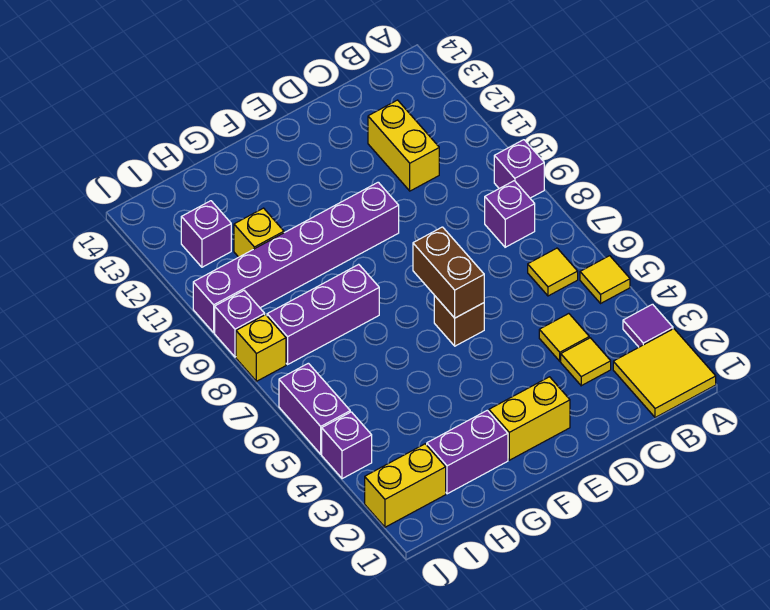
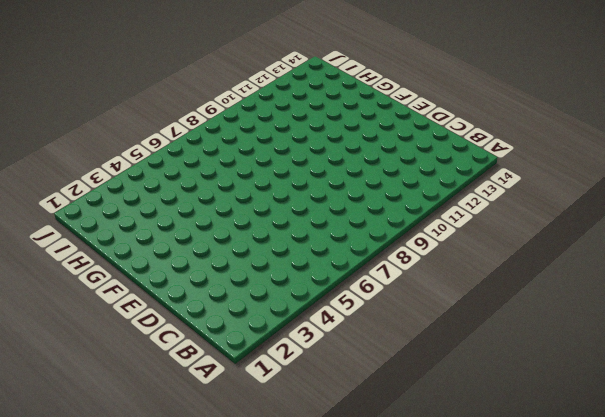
none -> yellow 2x2 tile [613,329,716,418]
none -> purple 1x1 tile [623,304,673,347]
none -> yellow 1x1 tile [580,256,630,303]

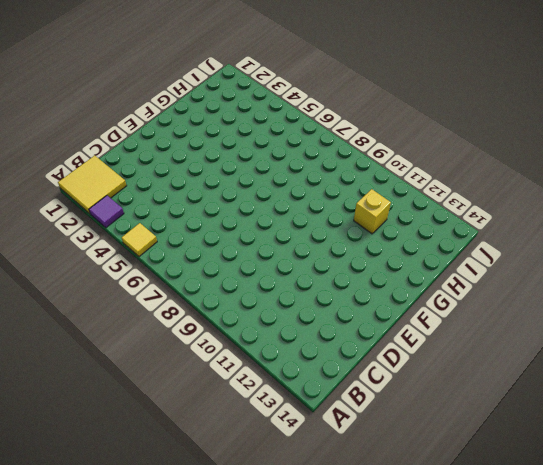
none -> purple 1x1 brick [494,140,544,198]
none -> yellow 1x1 tile [528,248,578,296]
none -> purple 1x1 brick [485,181,535,247]

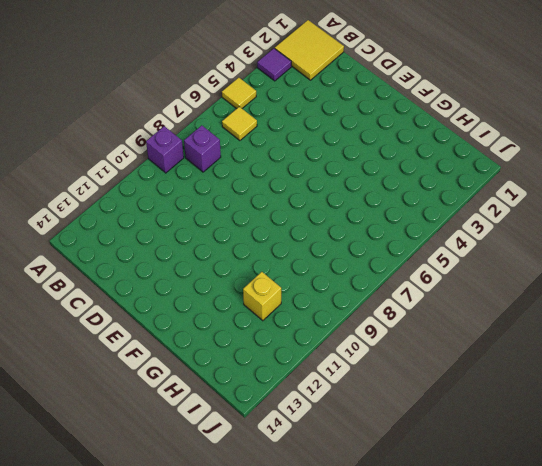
none -> yellow 1x1 tile [561,338,611,386]
none -> yellow 1x1 tile [539,314,589,361]
none -> yellow 1x2 brick [368,100,439,191]

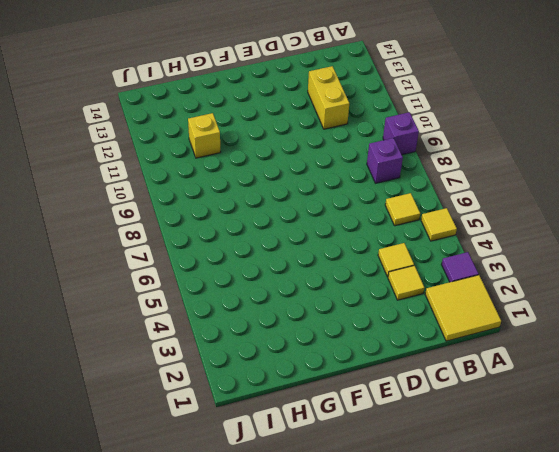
none -> yellow 1x2 brick [489,377,570,460]
none -> brown 1x1 brick [434,296,484,346]
none -> purple 1x6 brick [193,182,399,332]

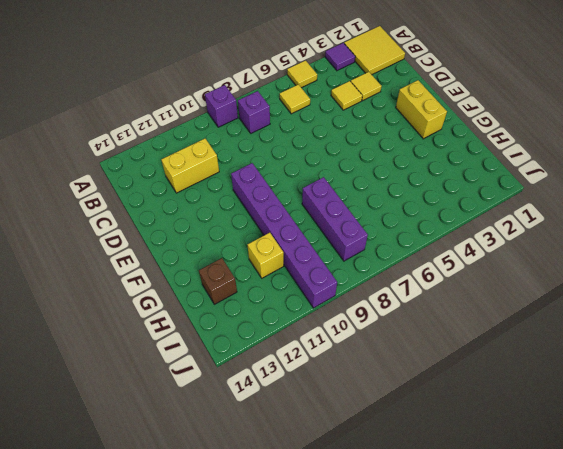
brown 1x1 brick [199,258,237,304] -> brown 1x1 brick moved to [434,296,484,346]
none -> purple 1x2 brick [427,410,508,494]
none -> yellow 1x2 brick [365,444,446,527]
none -> purple 1x1 brick [181,201,231,267]

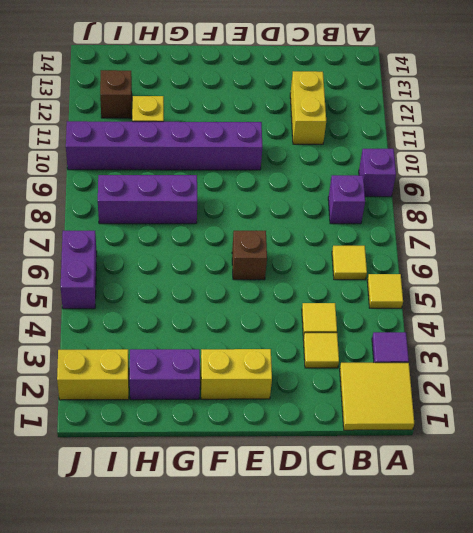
brown 1x1 brick [100,70,132,118] -> purple 1x1 brick [181,201,231,267]
none -> purple 1x1 brick [322,412,372,479]
none -> yellow 1x1 brick [236,315,286,381]
none -> purple 1x1 brick [215,291,265,357]

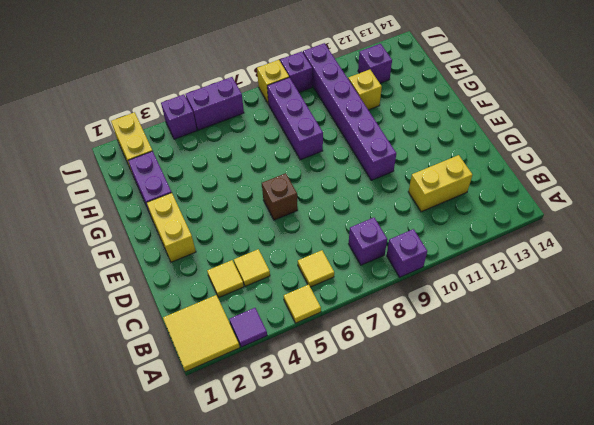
none -> brown 1x2 brick [413,227,484,318]

